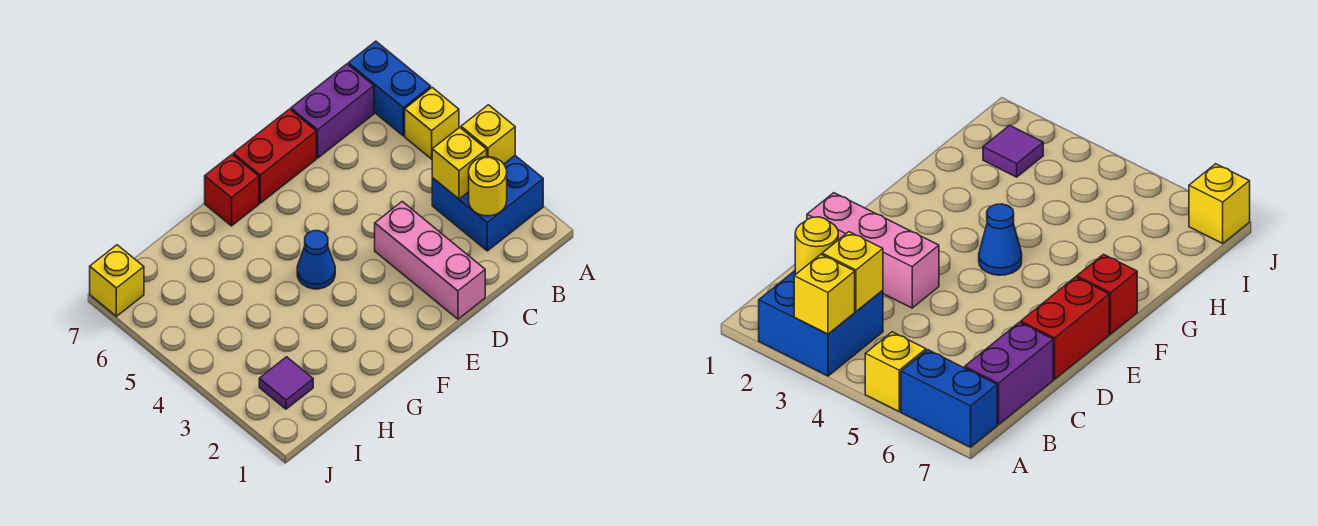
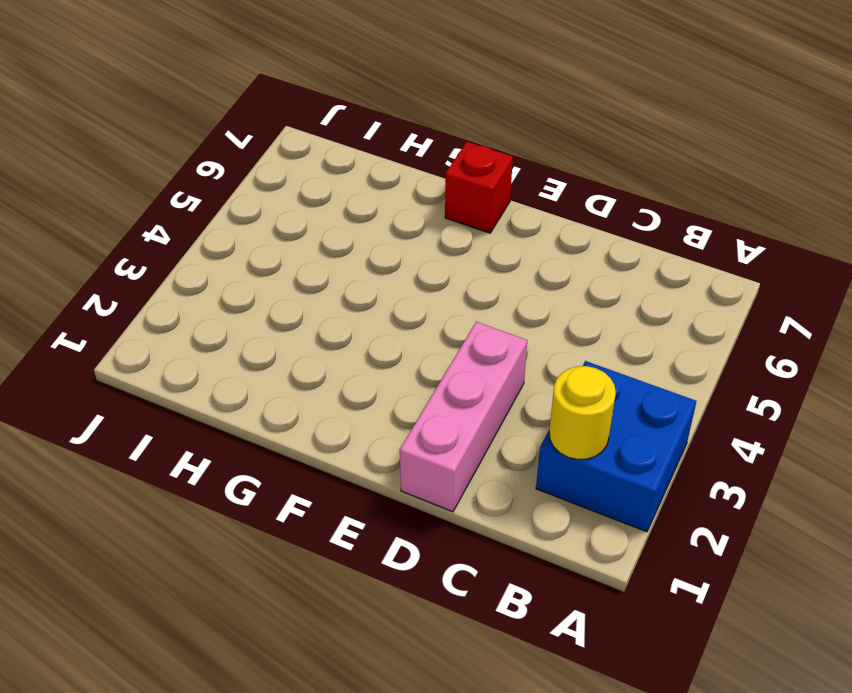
none -> yellow 1x1 brick [405,88,459,159]
none -> blue 1x2 brick [348,41,431,136]
none -> purple 1x2 brick [291,64,374,158]

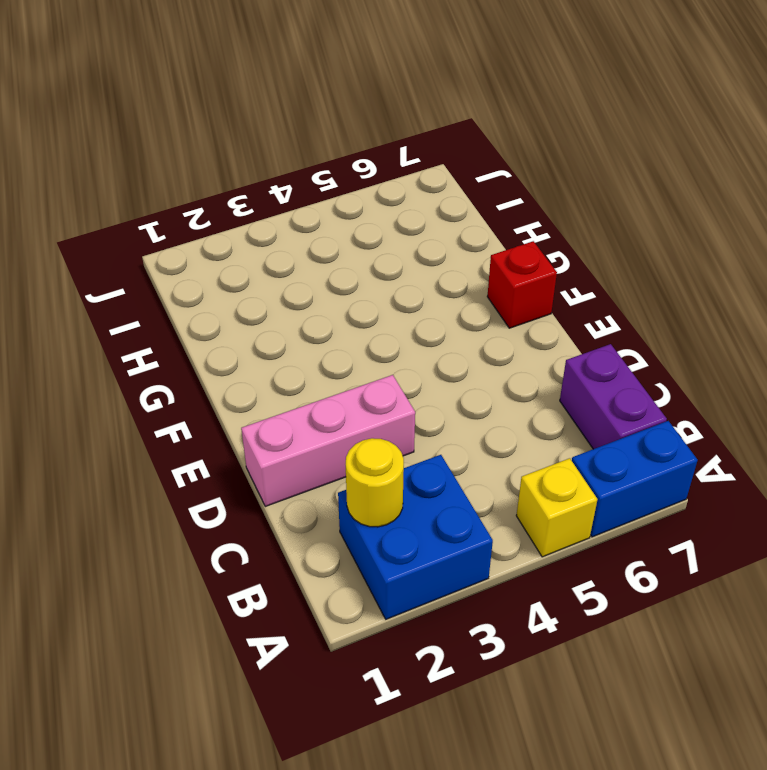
none -> red 1x2 brick [233,109,316,203]
none -> blue 1x1 cone [297,231,335,289]
none -> purple 1x1 tile [259,357,313,409]

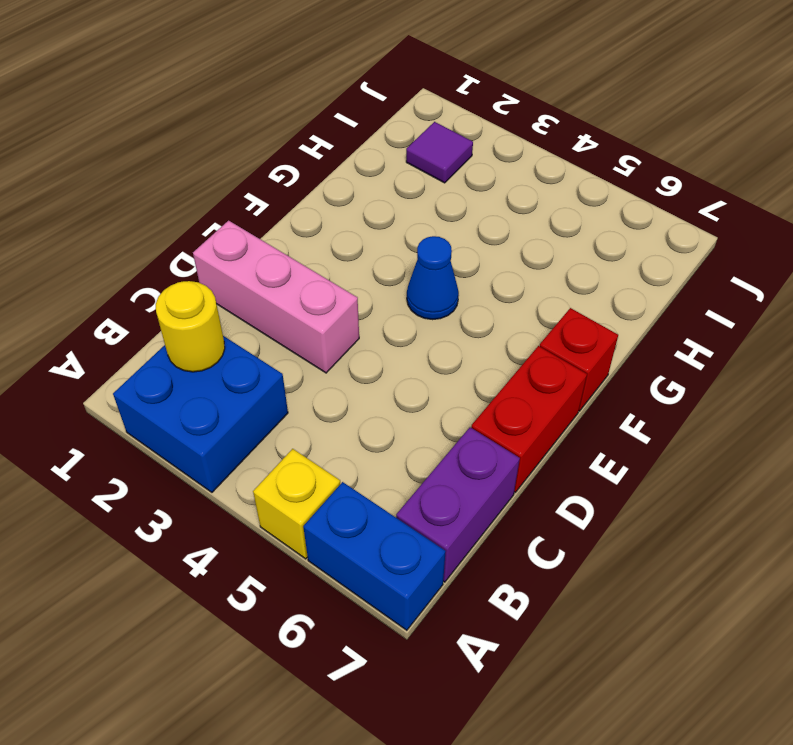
none -> yellow 1x1 brick [90,245,144,316]
none -> yellow 1x1 brick [461,105,515,164]
none -> yellow 1x1 brick [432,127,487,199]

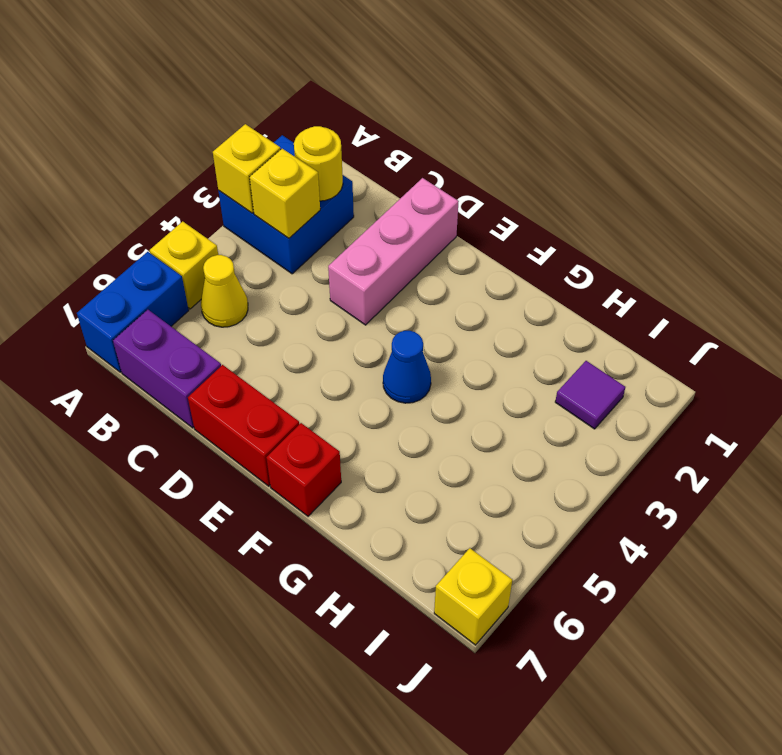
yellow 1x1 cone [201,255,248,327] -> none

